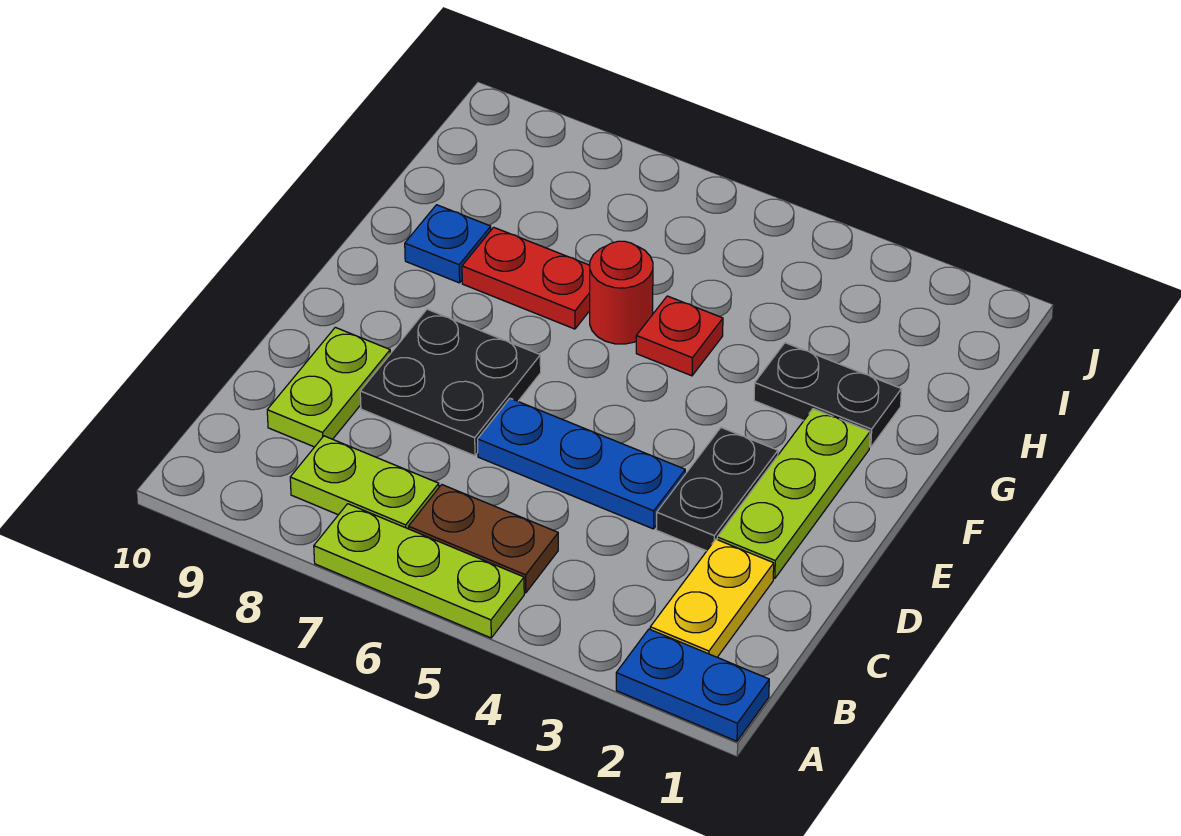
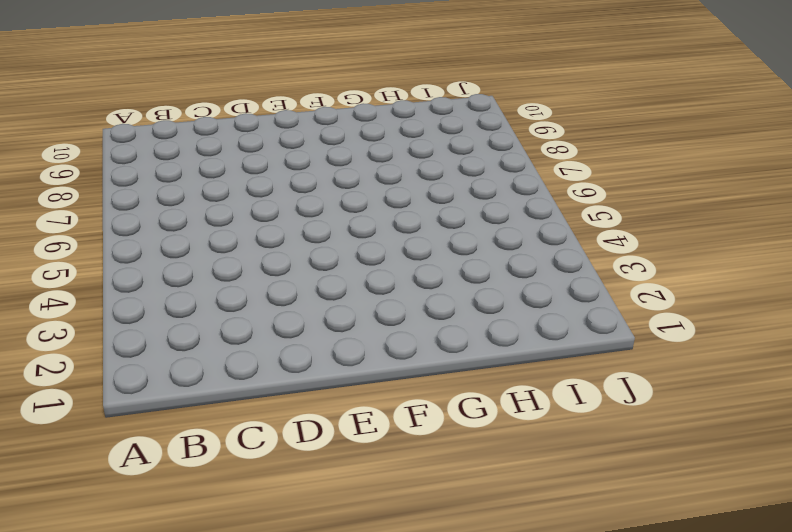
none -> blue 1x2 plate [616,629,769,741]
none -> lime 1x3 plate [314,504,524,638]
none -> yellow 1x2 plate [650,539,774,657]

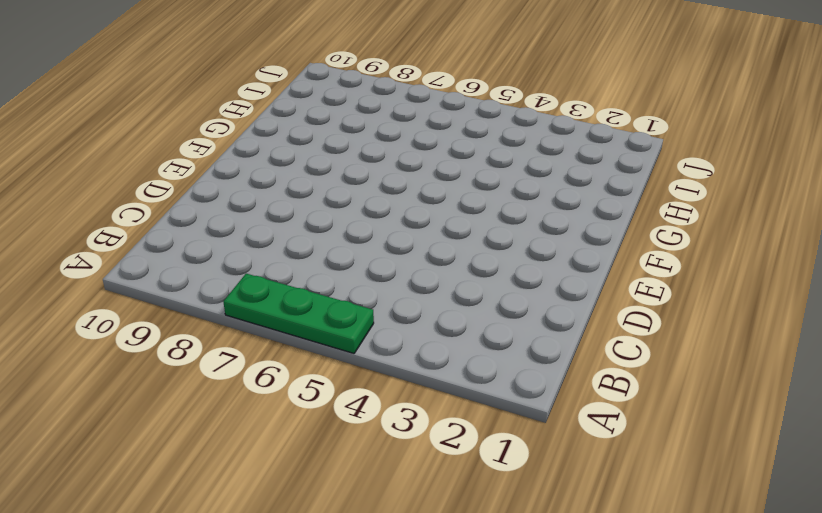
green 1x3 plate [223,274,374,353] -> lime 1x3 plate [314,504,524,638]
none -> blue 1x2 plate [616,629,769,741]
none -> yellow 1x2 plate [650,539,774,657]
none -> brown 1x2 plate [409,485,558,593]

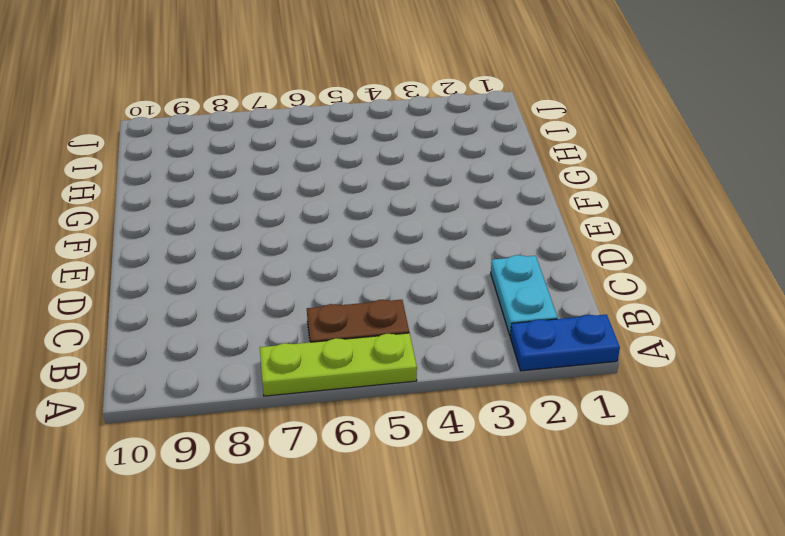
cyan 1x2 plate [491,255,558,335] -> yellow 1x2 plate [650,539,774,657]
none -> lime 1x2 plate [290,436,439,529]
none -> lime 1x2 plate [267,327,390,447]
none -> lime 1x3 plate [717,409,870,579]

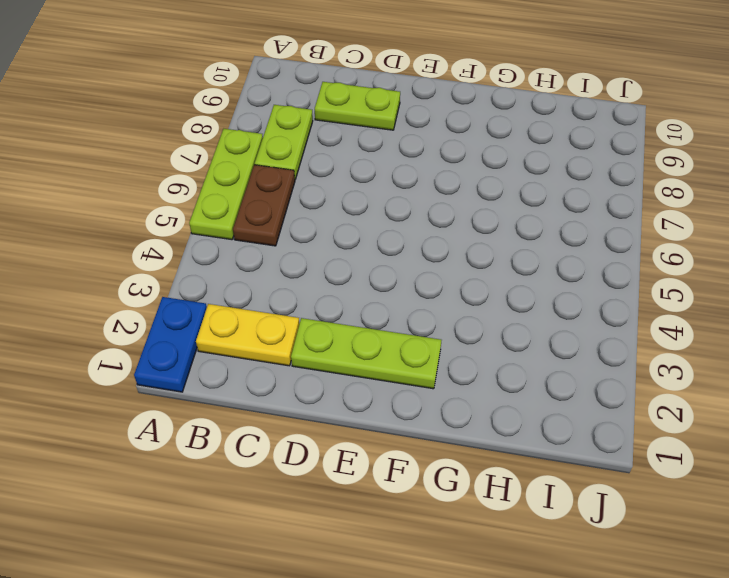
none -> black 1x2 plate [656,428,778,551]
none -> blue 1x3 plate [478,398,685,529]
none -> black 2x2 plate [360,309,541,456]

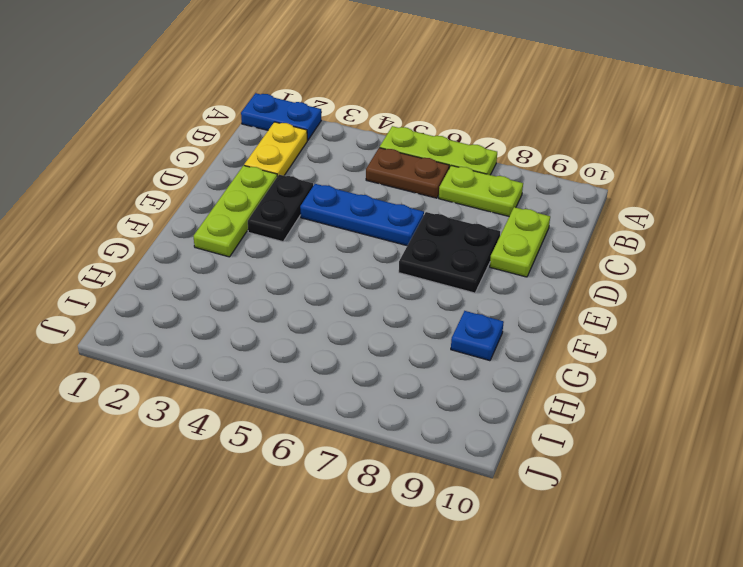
none -> black 1x2 plate [754,343,901,447]
none -> red 1x1 plate [636,296,723,376]
none -> red 1x1 round brick [590,241,653,344]

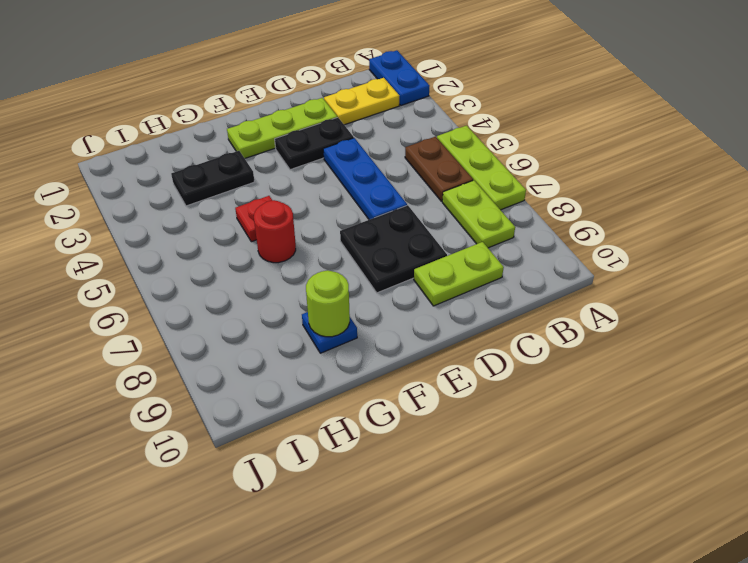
black 1x2 plate [171,151,254,206] -> black 1x2 plate turned to [754,343,901,447]
lime 1x1 round brick [306,270,350,337] -> none
none -> red 1x2 plate [462,227,590,329]

